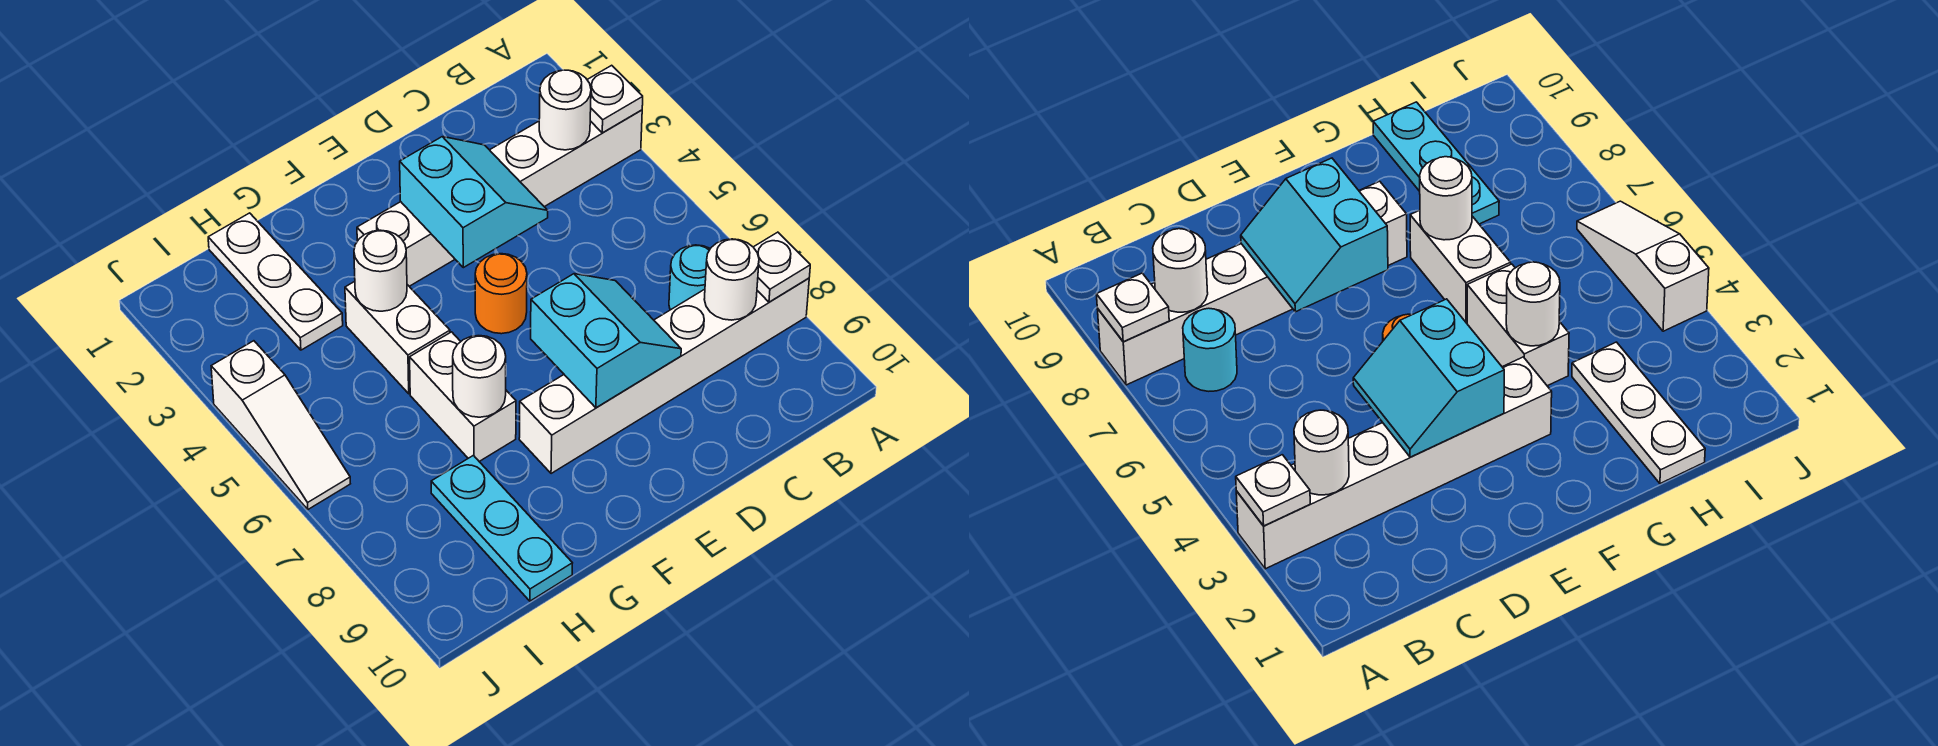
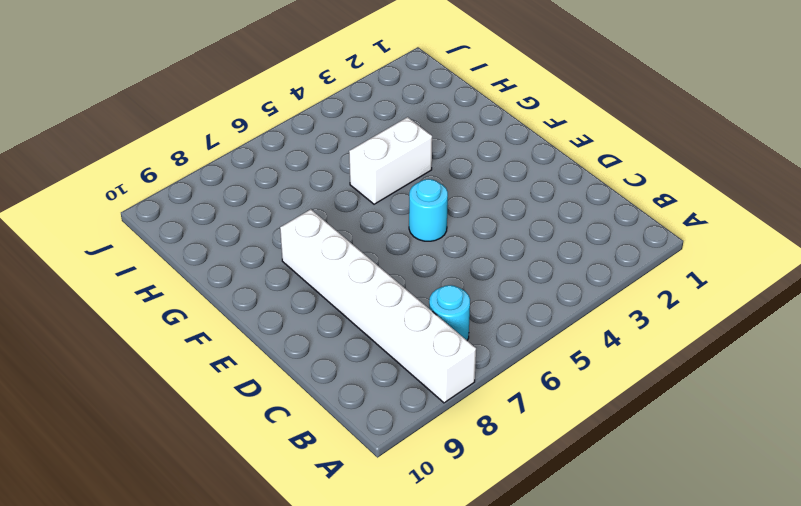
cyan 1x1 round brick [409,179,448,241] -> orange 1x1 round brick [475,254,527,334]
none -> white 1x6 brick [357,110,642,286]
none -> white 1x2 brick [410,332,516,461]
none -> white 1x3 plate [208,213,343,350]

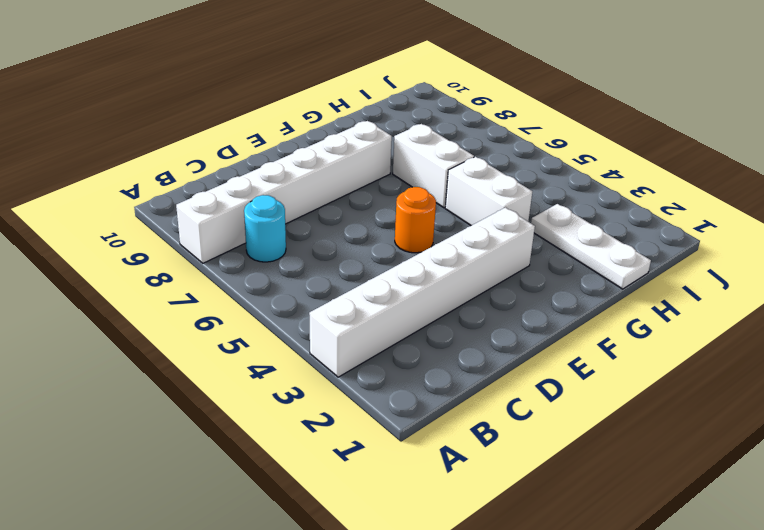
none -> cyan 1x3 plate [431,455,572,601]
none -> white 1x3 slope [211,341,350,509]
none -> white 1x1 plate [587,65,643,133]

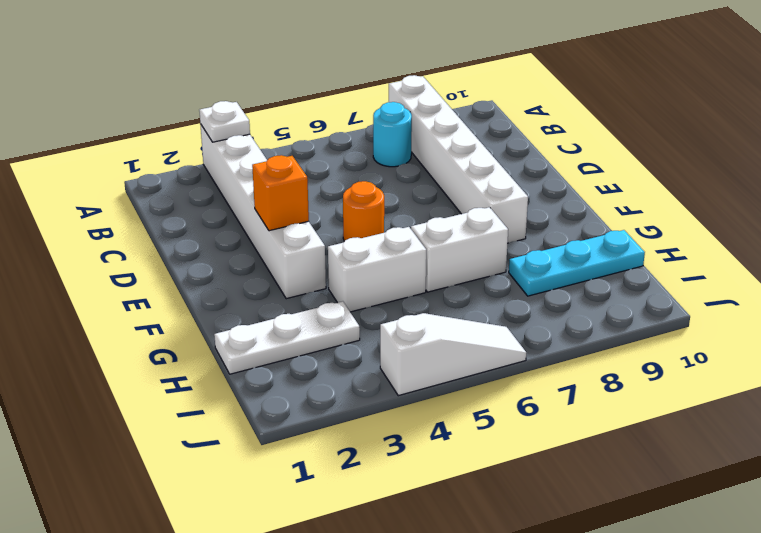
orange 1x1 brick [252,155,309,231] -> cyan 2x2 slope [400,137,548,268]
none -> white 1x1 plate [754,232,810,302]
none -> white 1x1 round brick [539,70,591,150]
none -> white 1x1 round brick [704,239,759,320]

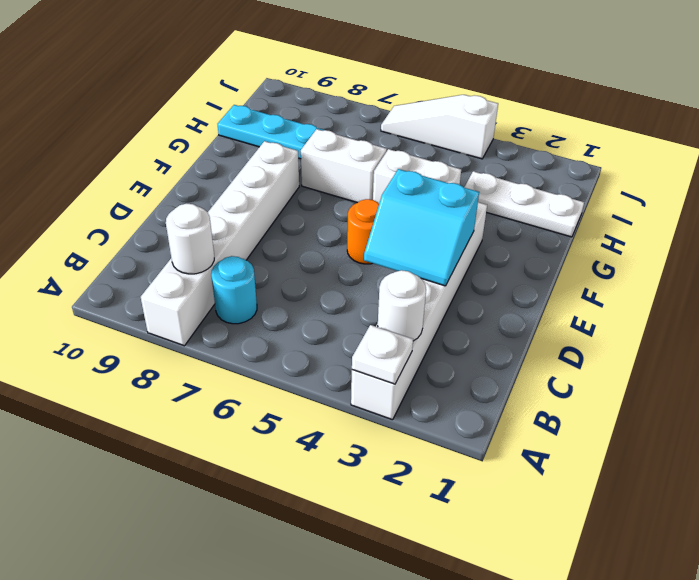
none -> white 1x1 plate [754,232,810,302]
none -> cyan 2x2 slope [531,274,681,408]
none -> white 1x1 round brick [354,230,407,311]

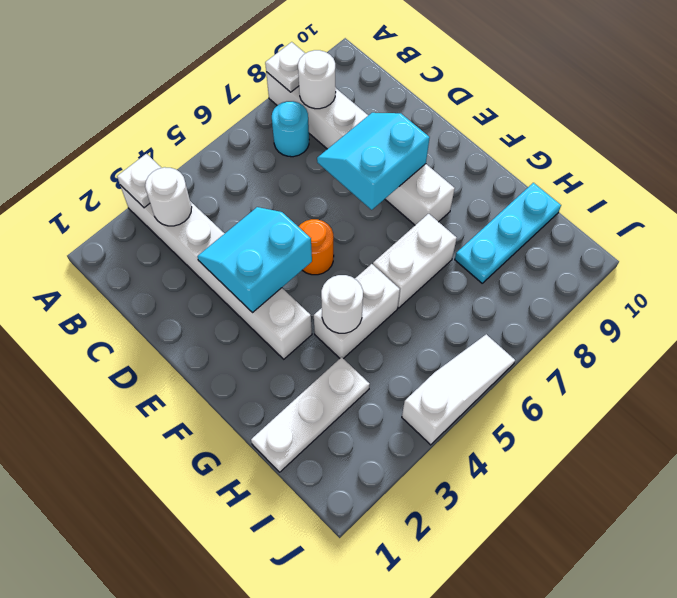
none -> white 1x1 round brick [453,336,506,417]

